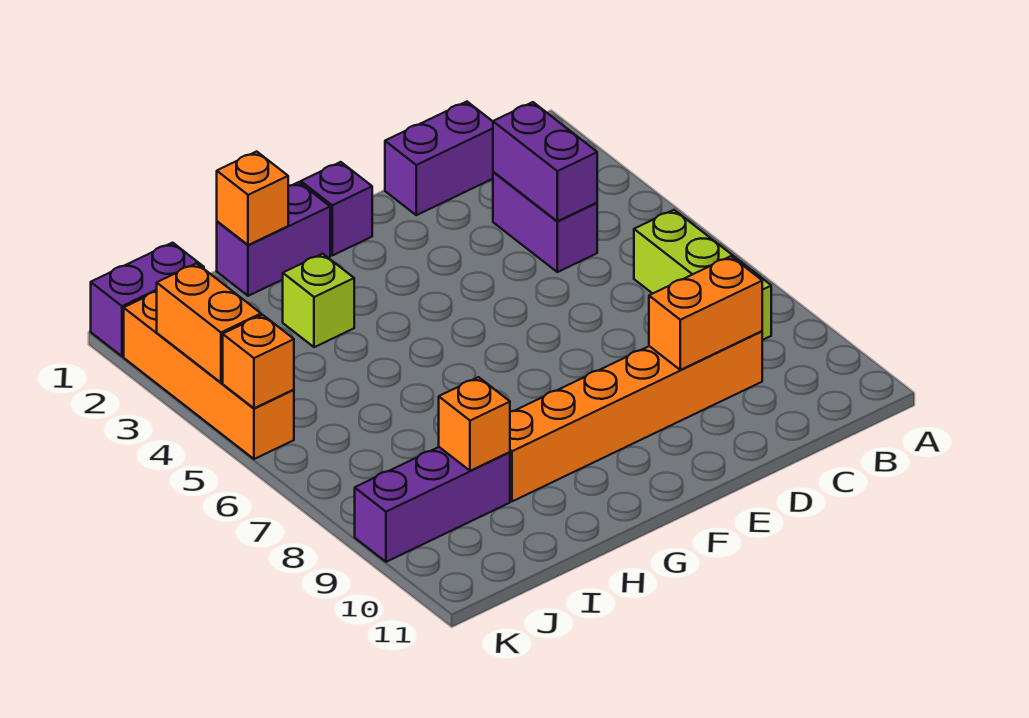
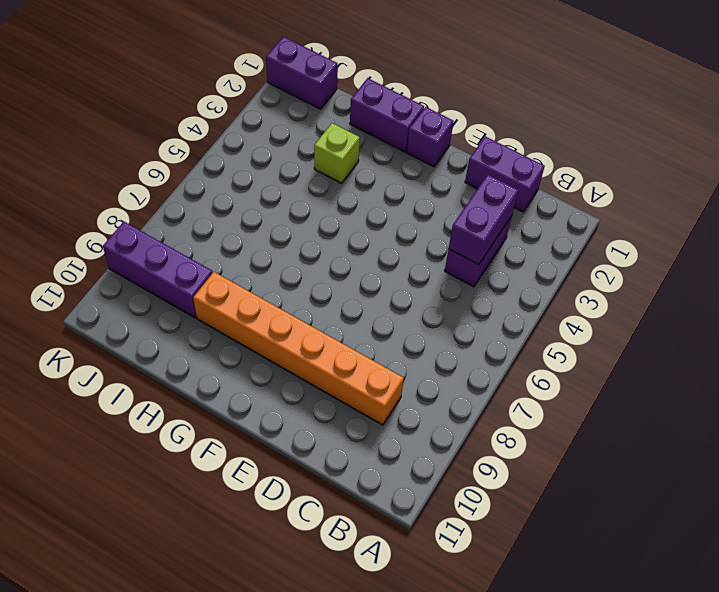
none -> lime 1x3 brick [634,210,771,340]
none -> orange 1x4 brick [124,292,294,459]
none -> orange 1x2 brick [649,256,762,370]

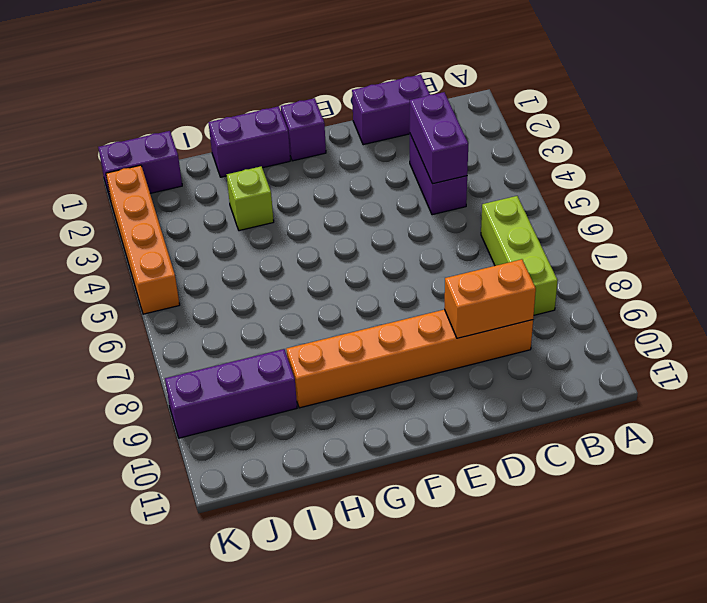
none -> orange 1x1 brick [217,152,288,245]
none -> orange 1x1 brick [439,377,510,471]
none -> orange 1x2 brick [157,263,261,383]

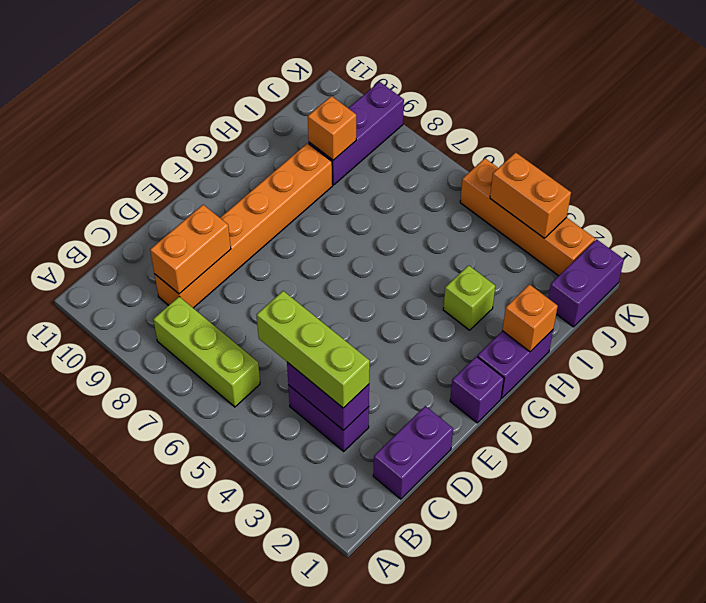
lime 1x3 brick [257,291,370,408] -> none
none -> orange 1x1 brick [223,315,294,408]

